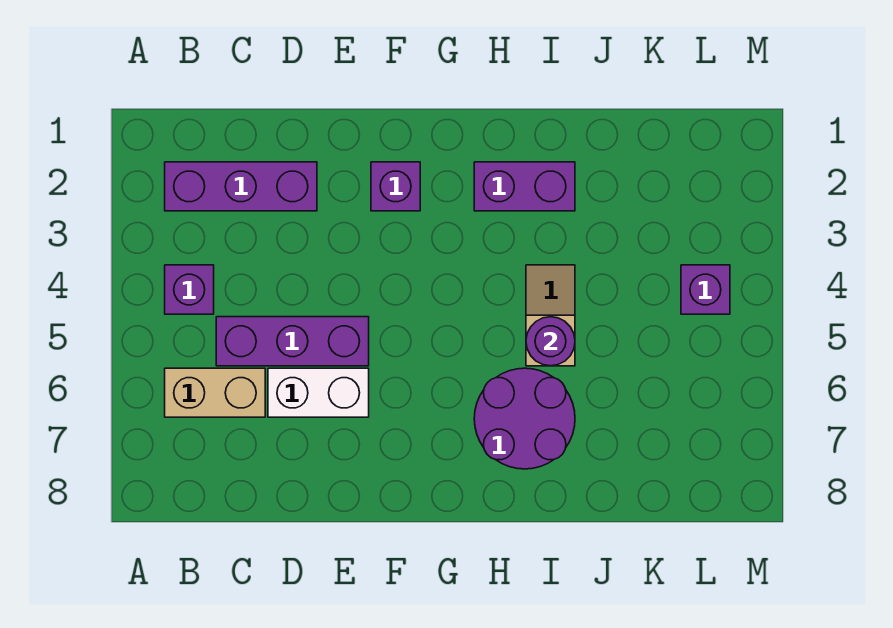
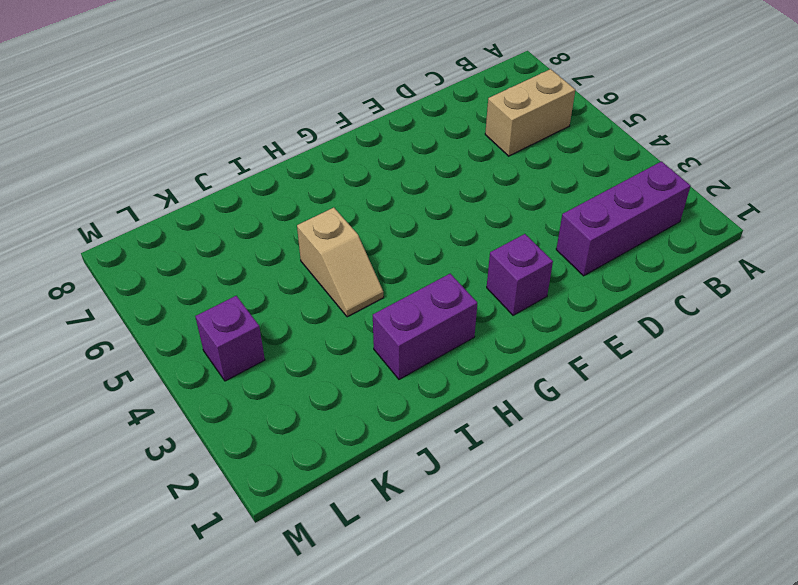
none -> purple 1x1 brick [165,265,214,314]
none -> purple 1x3 brick [216,317,369,366]

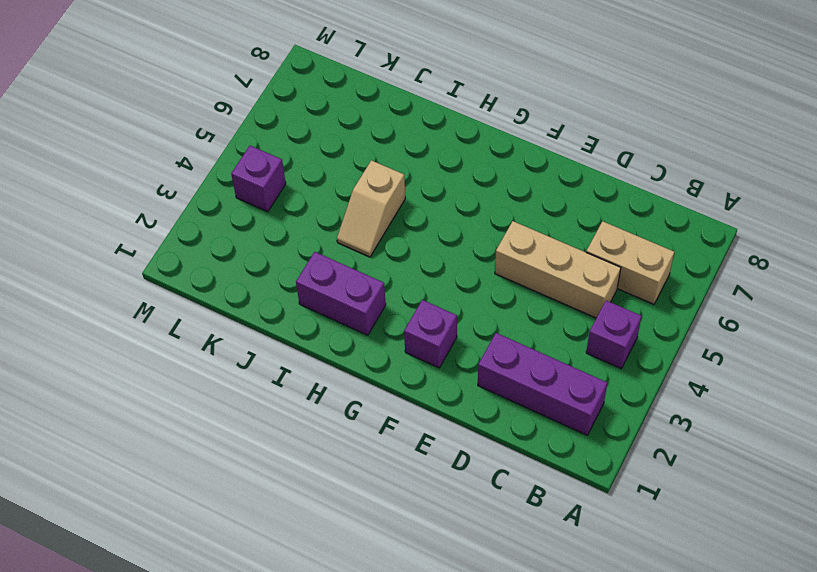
tan 1x3 brick [495,221,621,318] -> purple 1x3 brick [216,317,369,366]
none -> white 1x2 brick [268,368,369,417]
none -> purple 2x2 round brick [474,368,575,469]

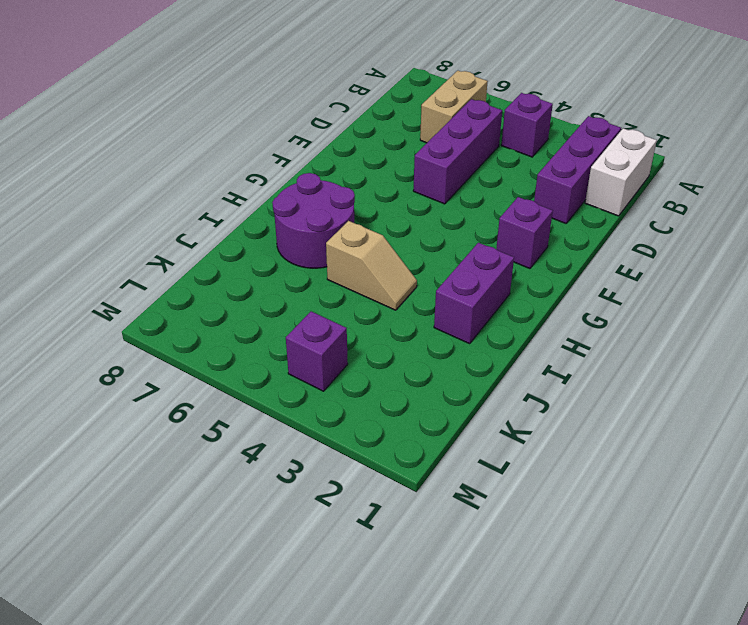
white 1x2 brick [585,128,657,216] -> white 1x2 brick moved to [268,368,369,417]
none -> purple 1x1 round brick [526,317,575,366]

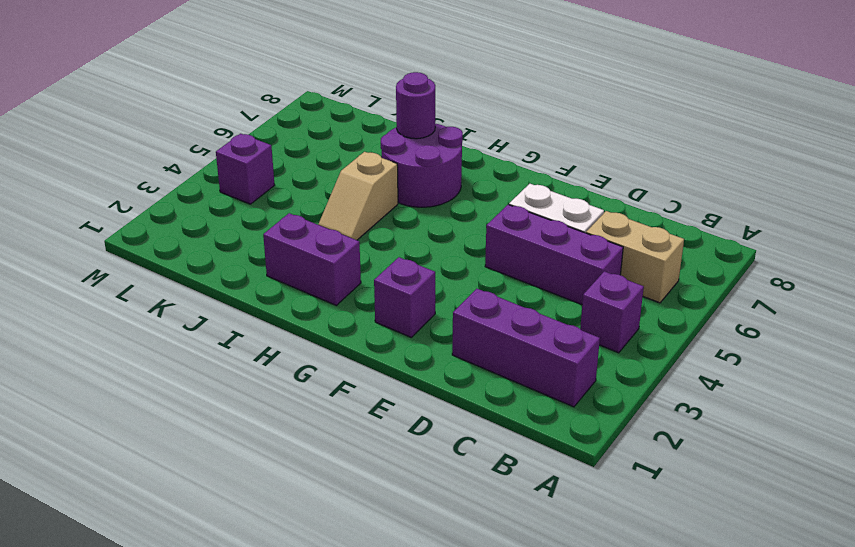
purple 1x1 round brick [396,72,435,139] -> purple 1x1 round brick moved to [526,317,575,366]

